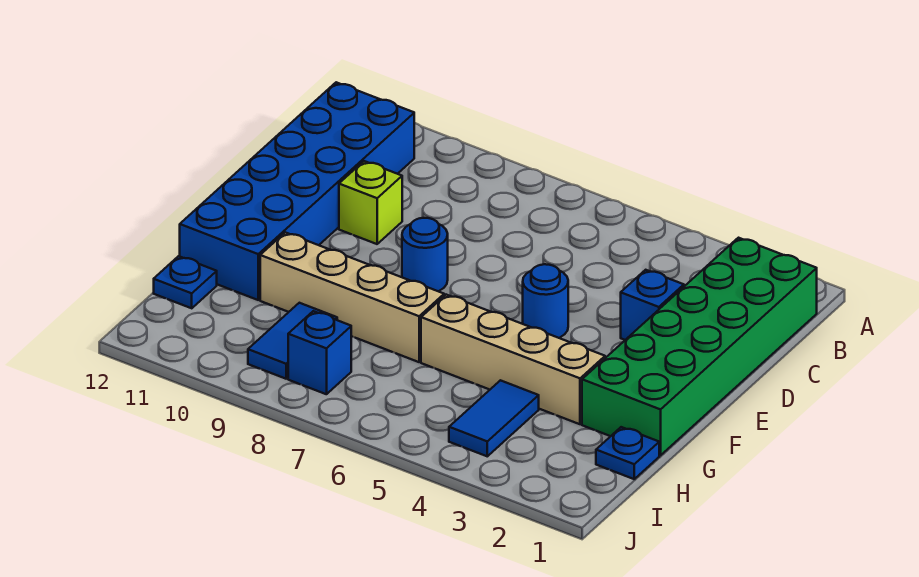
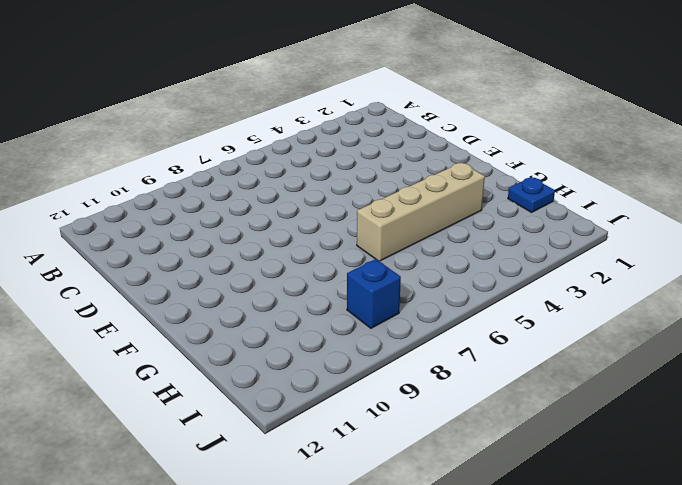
none -> green 2x6 brick [582,238,817,455]
none -> blue 2x6 brick [180,82,414,300]
none -> blue 1x1 brick [621,270,684,340]

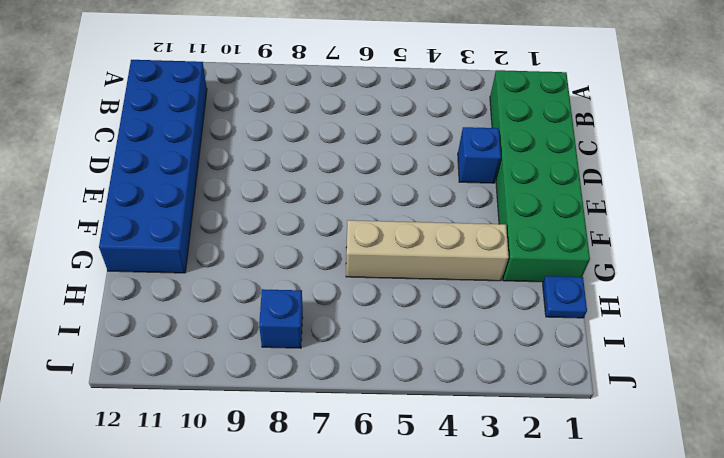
none -> lime 1x1 brick [339,161,402,244]
none -> blue 1x1 round brick [523,264,568,338]
none -> blue 1x1 round brick [402,218,448,291]

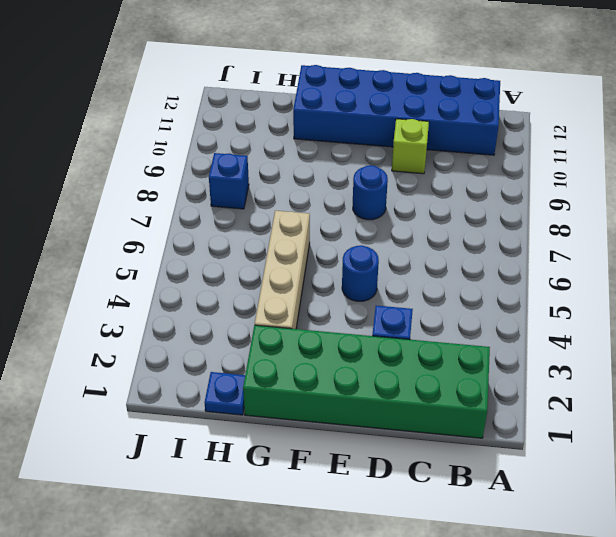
none -> tan 1x4 brick [260,232,444,362]
none -> blue 1x2 tile [449,380,539,456]
none -> blue 1x2 tile [248,303,337,379]

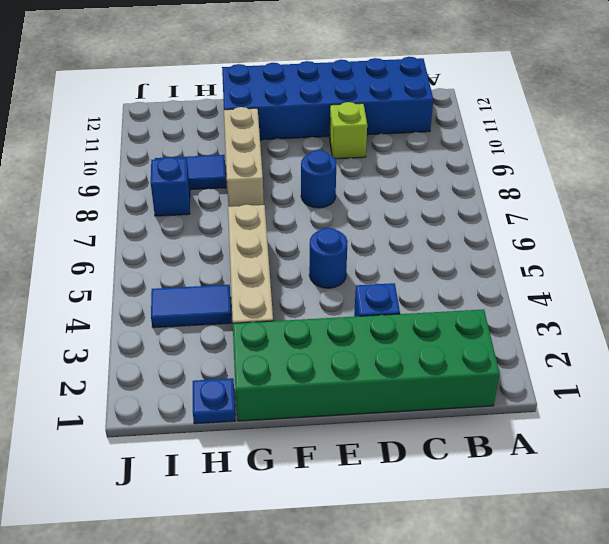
tan 1x3 brick [224,107,264,207] -> tan 1x4 brick [260,232,444,362]
none -> blue 1x1 plate [154,256,217,308]

